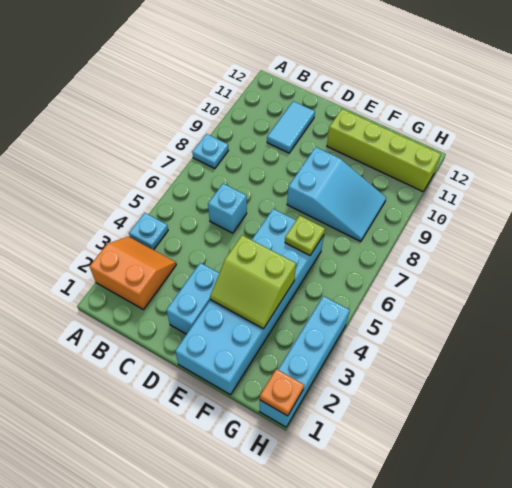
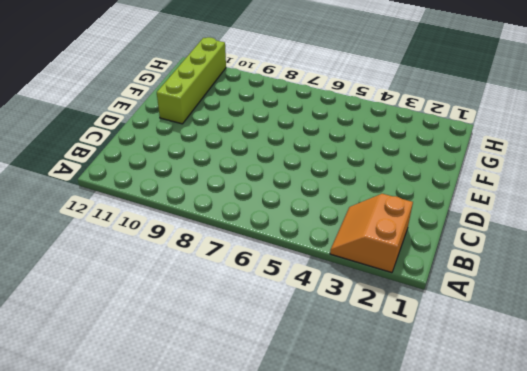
none -> cyan 1x1 plate [129,213,168,250]
none -> cyan 1x1 plate [192,134,228,169]
none -> cyan 1x1 brick [208,184,247,233]

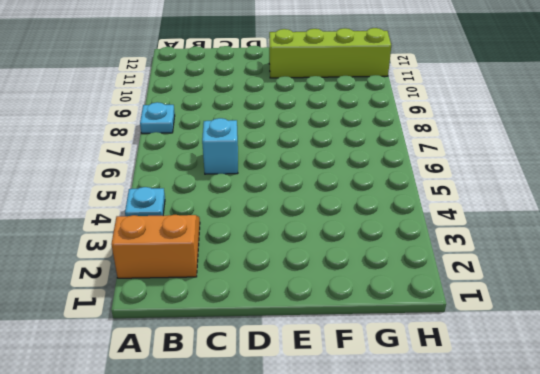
none -> cyan 1x2 tile [267,101,315,153]
none -> cyan 1x2 brick [166,263,219,334]
none -> cyan 2x6 brick [175,209,324,395]

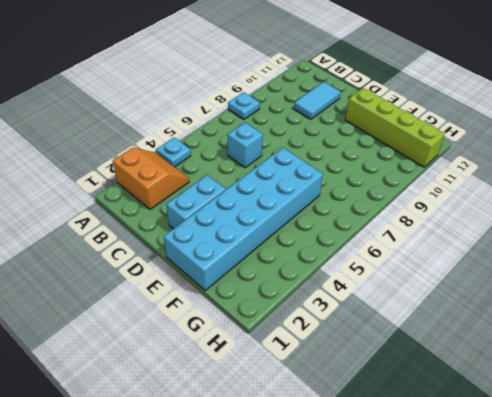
none -> cyan 2x3 slope [287,147,386,242]
none -> cyan 1x4 brick [260,296,350,427]
none -> lime 2x2 slope [210,235,296,329]

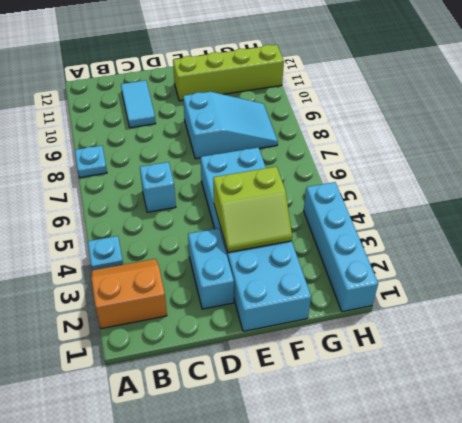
none -> lime 1x1 plate [285,216,325,255]
none -> orange 1x1 plate [260,369,304,416]

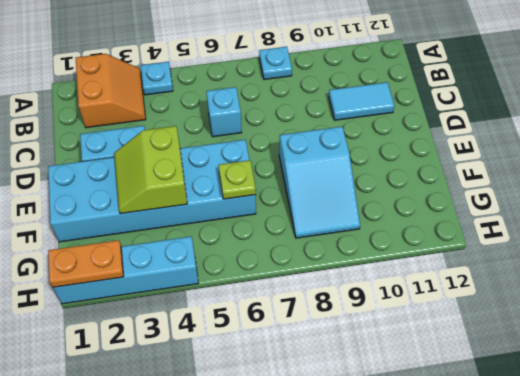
orange 1x2 plate [48,240,124,287] -> orange 1x1 plate [260,369,304,416]
none -> lime 1x4 brick [327,109,441,192]

